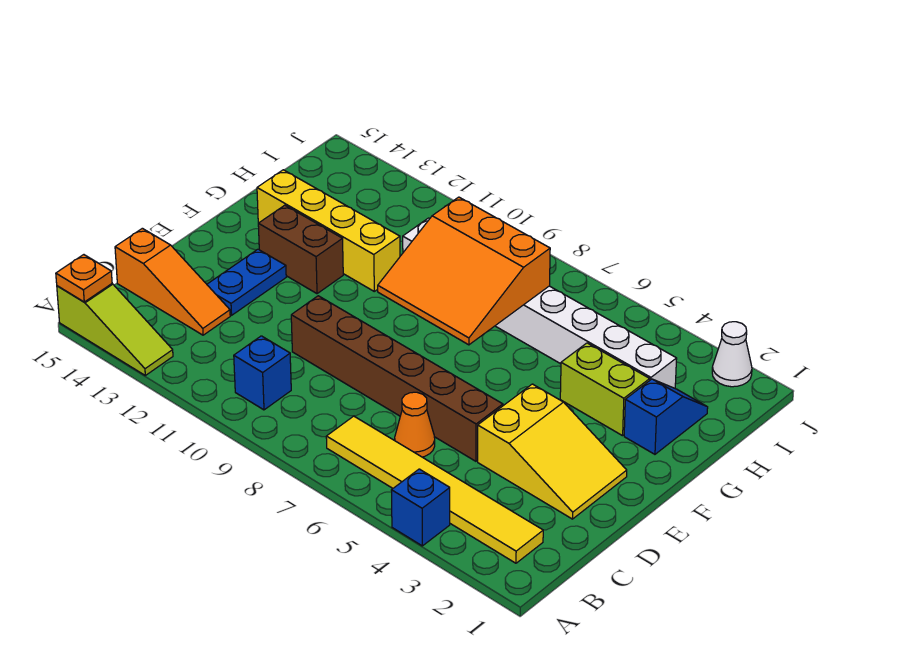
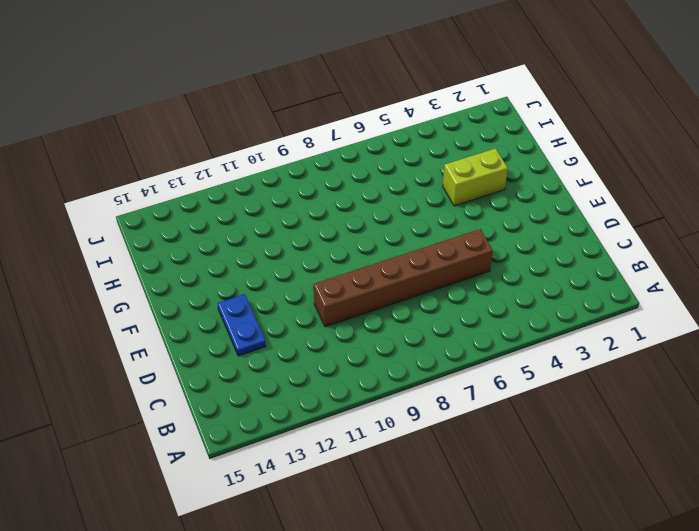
none -> blue 1x1 brick [391,469,450,546]
none -> lime 1x3 slope [57,284,173,375]
none -> yellow 1x6 tile [326,416,543,563]

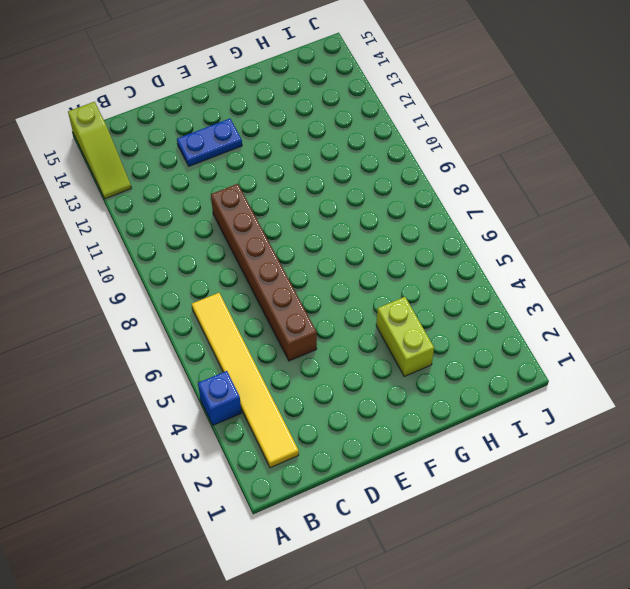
none -> blue 1x1 brick [234,336,291,410]
none -> orange 1x1 cone [395,392,435,457]
none -> orange 1x3 slope [115,228,230,335]

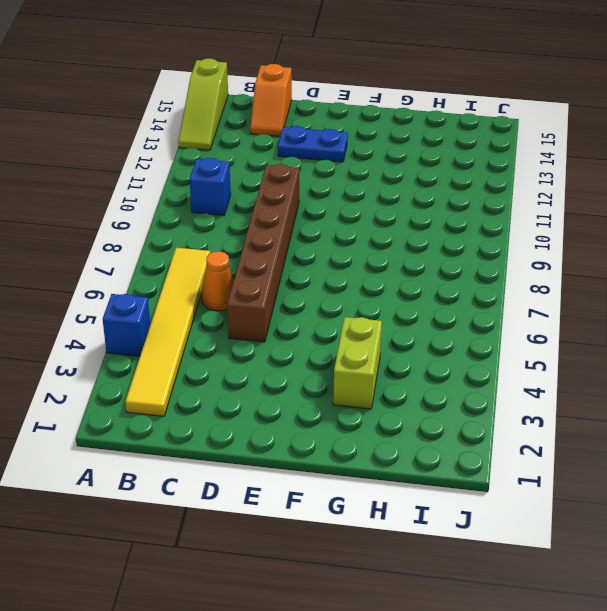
orange 1x2 slope [250,64,292,136] -> orange 1x3 slope [115,228,230,335]
none -> yellow 2x3 slope [478,384,627,519]
none -> brown 1x2 brick [258,205,343,294]
none -> blue 1x2 slope [624,379,708,454]

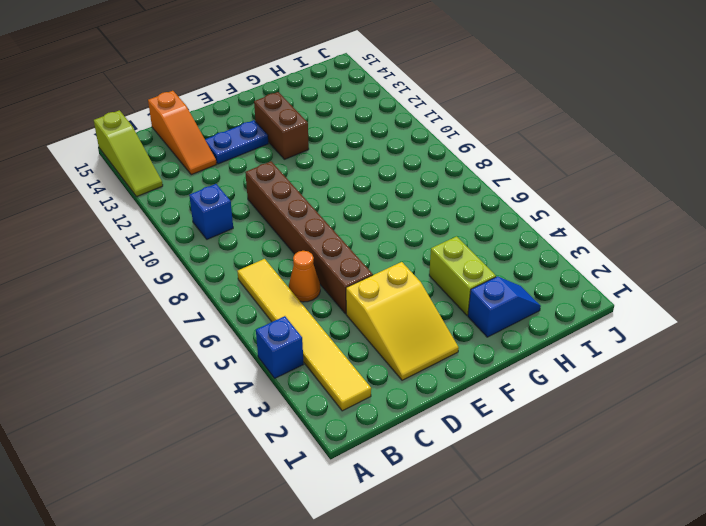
none -> yellow 1x4 brick [257,170,400,291]
none -> white 1x8 brick [403,218,677,388]
none -> white 1x1 cone [712,322,752,387]

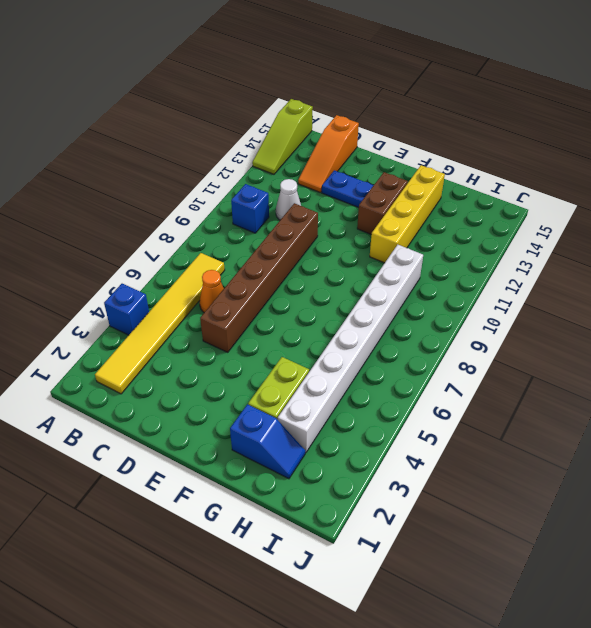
white 1x1 cone [276,179,301,220] -> white 1x1 cone moved to [712,322,752,387]
none -> yellow 2x3 slope [478,384,627,519]
none -> orange 1x1 plate [56,255,112,302]
none -> orange 3x3 slope [378,197,550,345]

